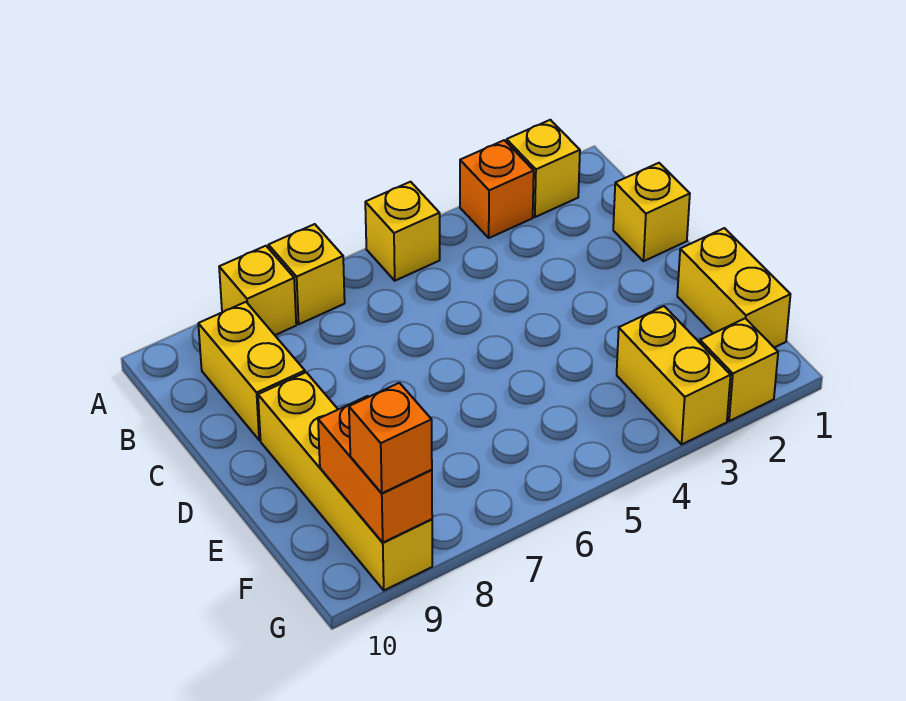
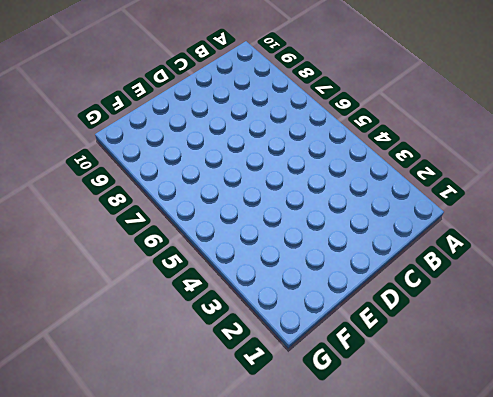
none -> yellow 1x1 brick [507,120,580,217]
none -> orange 1x1 brick [460,140,534,238]
none -> yellow 1x1 brick [365,182,440,281]

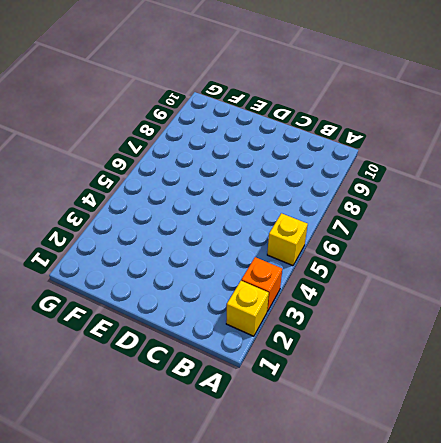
none -> yellow 1x1 brick [268,224,345,324]
none -> yellow 1x1 brick [219,246,296,335]
none -> yellow 1x2 brick [198,302,305,440]

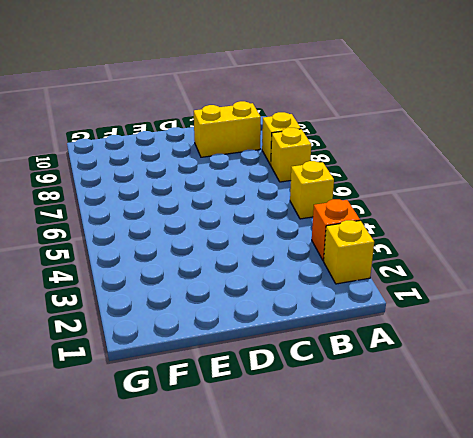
none -> yellow 1x1 brick [613,163,690,261]
none -> yellow 1x4 brick [258,372,432,590]
none -> yellow 1x2 brick [677,228,790,348]

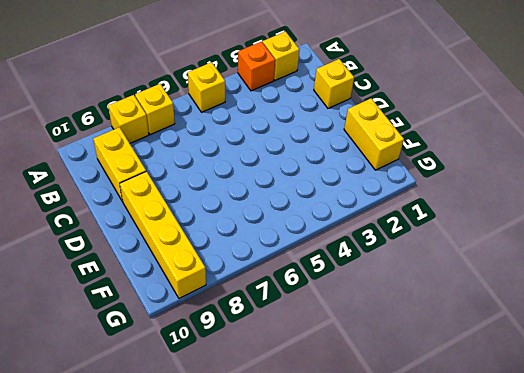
none -> yellow 1x2 brick [617,306,731,444]
none -> yellow 1x1 brick [700,318,778,421]
none -> orange 1x2 brick [318,396,432,542]

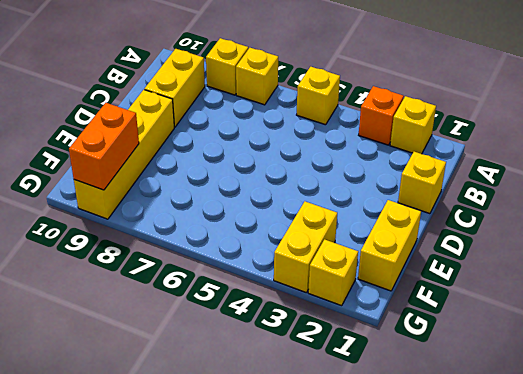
none -> orange 1x1 brick [349,383,432,493]

